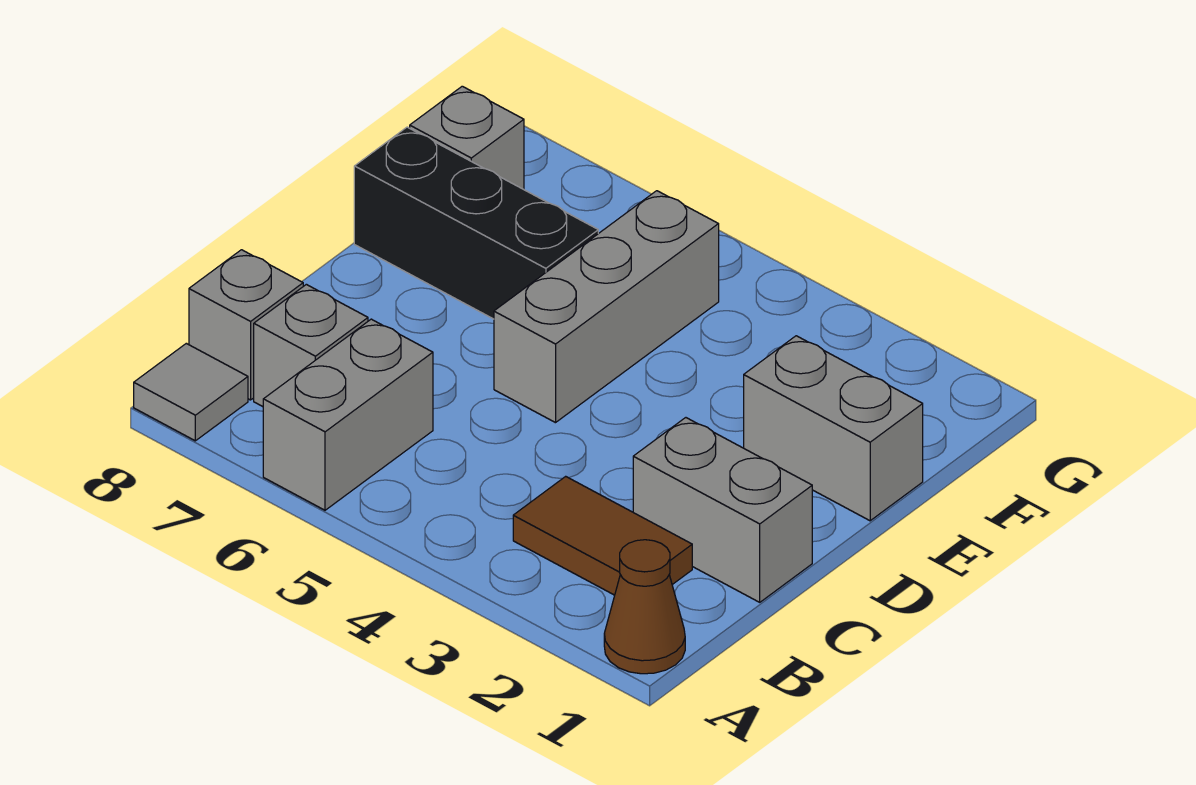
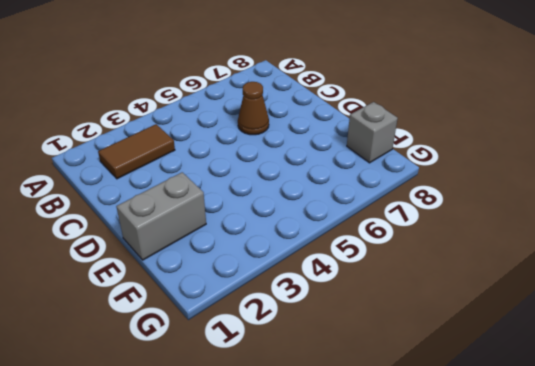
brown 1x1 cone [238,82,269,135] -> brown 1x1 cone moved to [604,540,685,674]
none -> grey 1x2 brick [263,319,433,510]
none -> grey 1x1 tile [134,343,248,441]

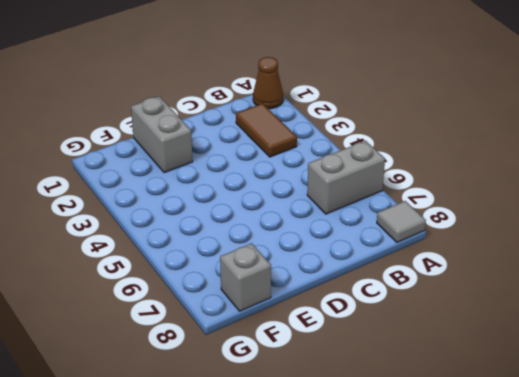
none -> grey 1x1 brick [254,284,368,407]
none -> grey 1x1 brick [189,250,303,400]

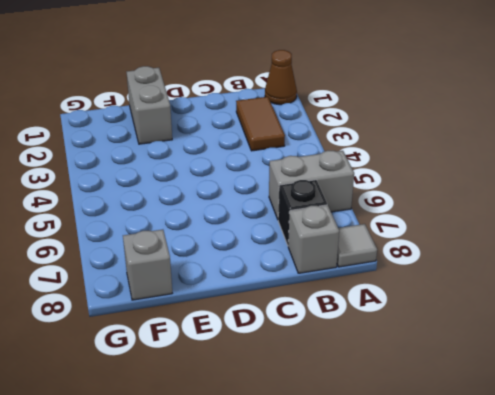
black 1x1 brick [278,180,327,245] -> grey 1x1 brick [254,284,368,407]
none -> grey 1x2 brick [633,418,812,602]
none -> grey 1x3 brick [494,191,719,423]

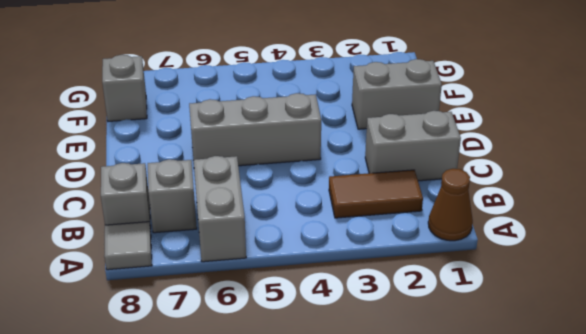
grey 1x3 brick [189,93,321,166] -> grey 1x3 brick turned to [494,191,719,423]
none -> black 1x3 brick [354,127,598,319]

